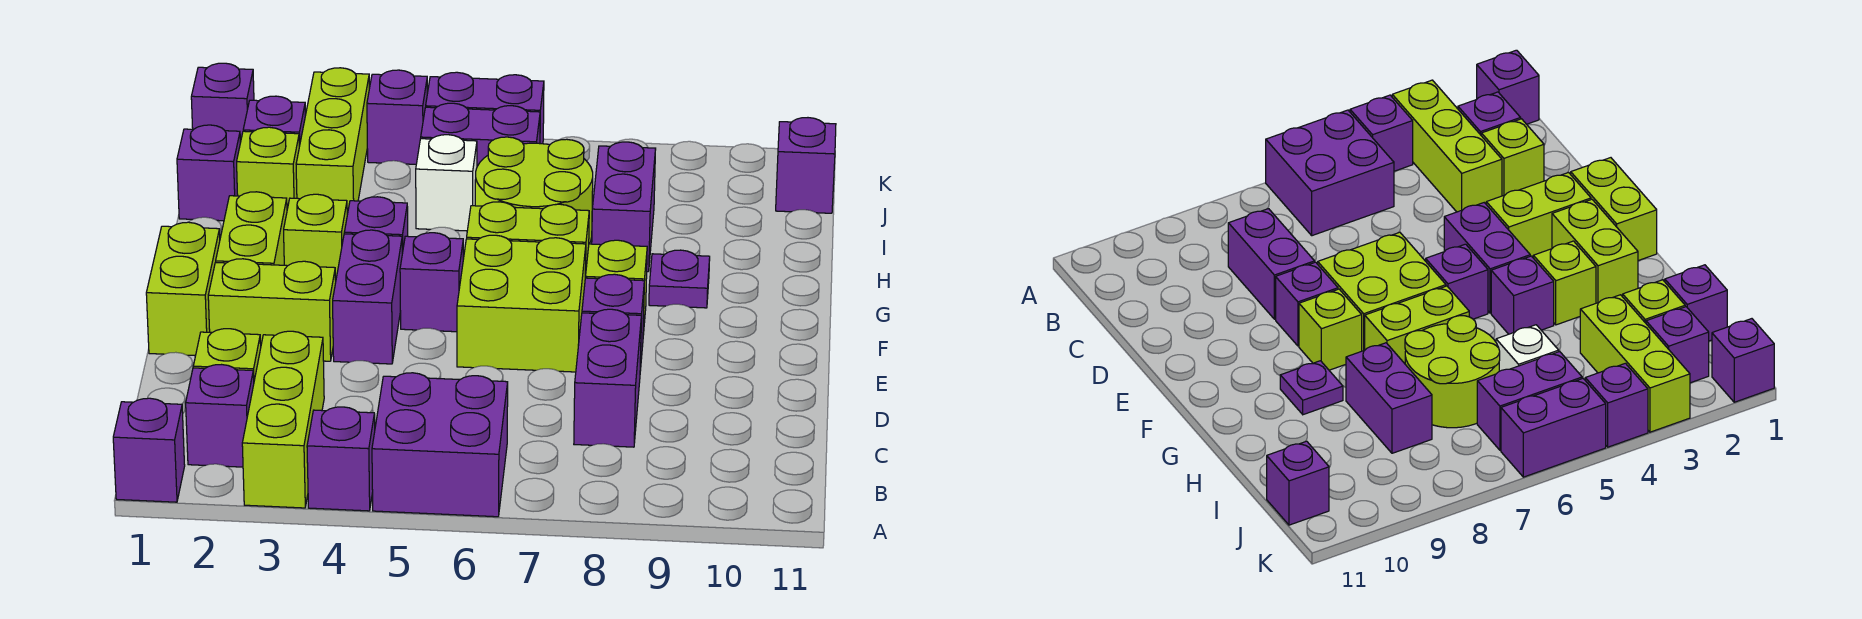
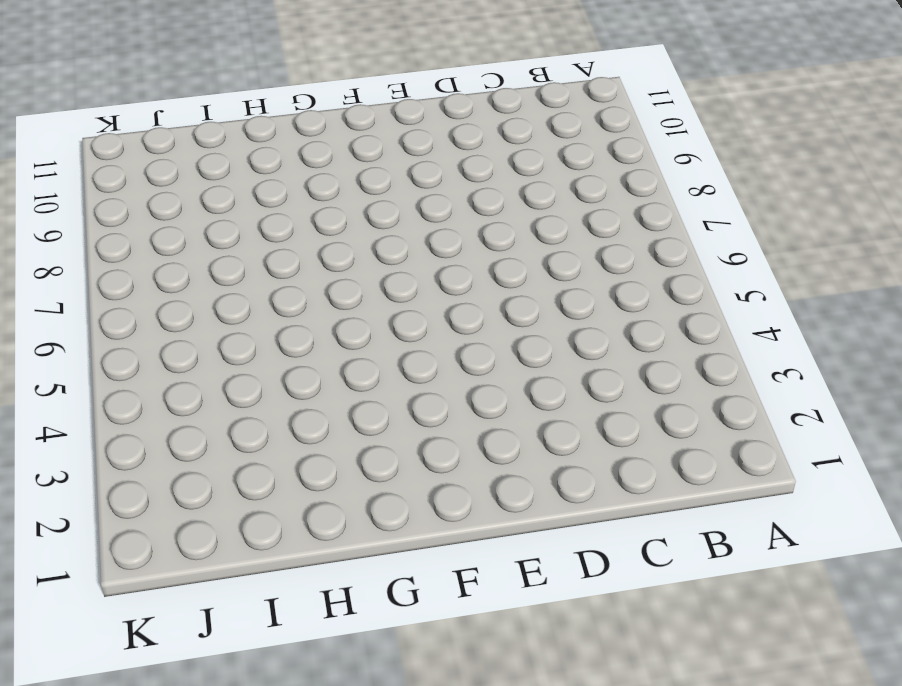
none -> purple 1x1 brick [113,398,185,502]
none -> lime 1x3 brick [242,331,324,508]
none -> purple 1x1 brick [307,407,375,511]
none -> purple 2x2 brick [372,373,508,517]

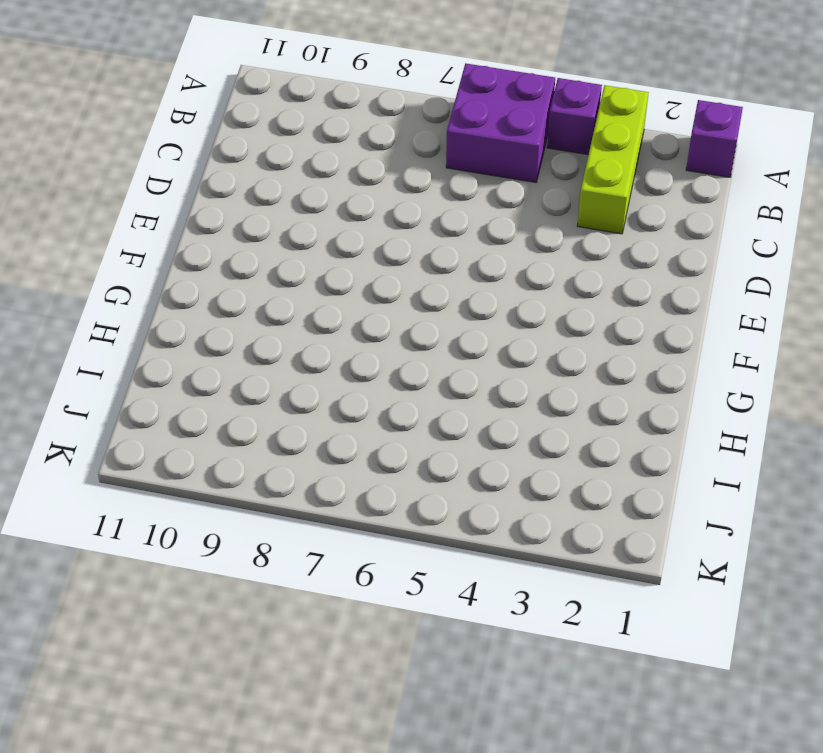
none -> purple 1x1 brick [186,365,254,467]
none -> lime 1x1 brick [193,329,261,380]
none -> purple 1x2 brick [574,309,641,447]
none -> lime 1x2 brick [146,222,220,356]

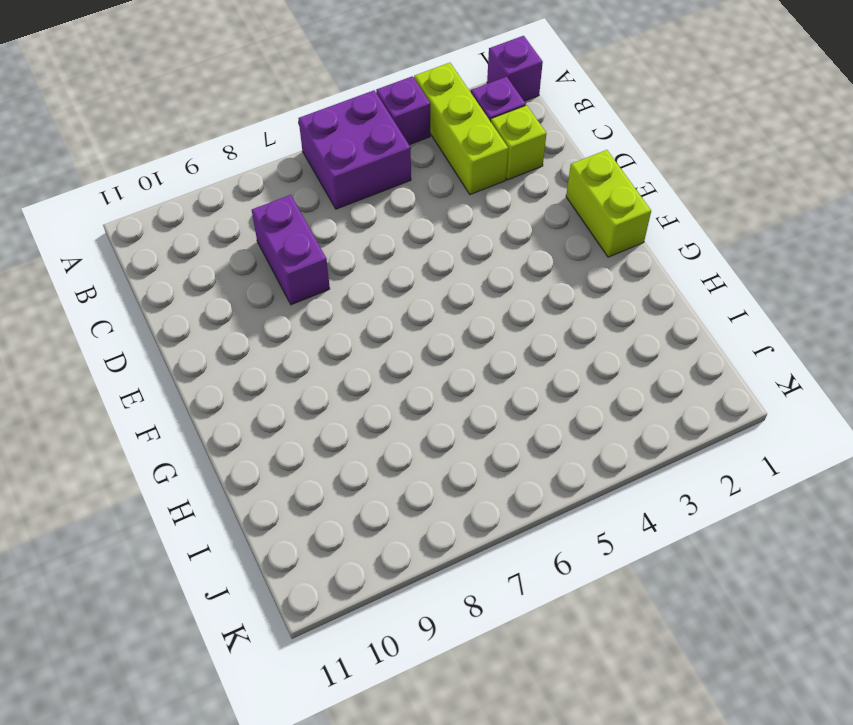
none -> lime 1x2 brick [208,259,336,361]
none -> purple 1x2 brick [333,230,402,364]
none -> lime 2x2 brick [457,235,586,372]
none -> purple 1x1 brick [582,274,644,371]

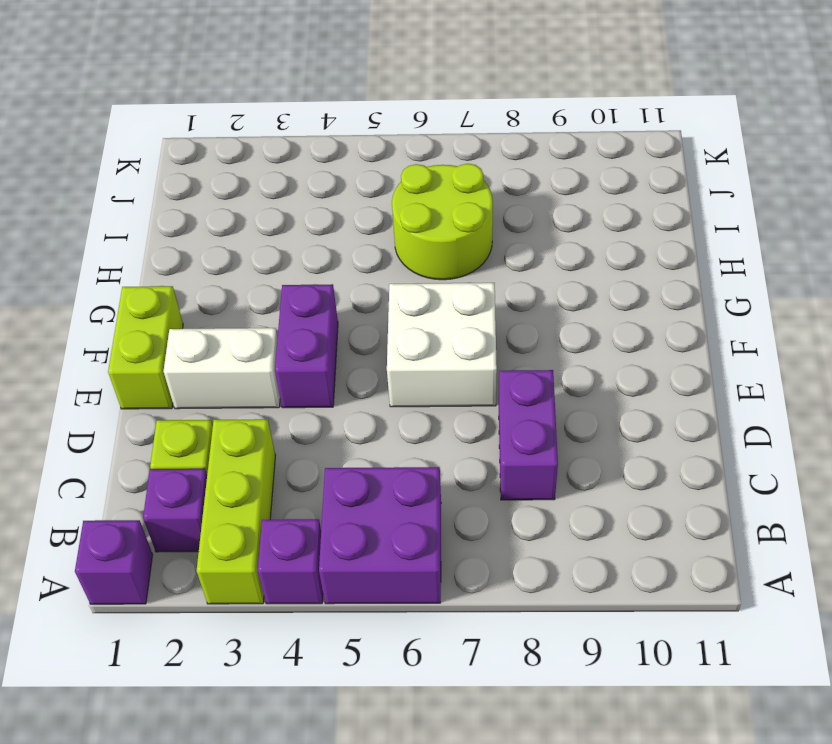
white 1x2 brick [164,328,280,409] -> lime 1x2 brick [208,259,336,361]
white 2x2 brick [387,283,497,407] -> lime 2x2 brick [457,235,586,372]
none -> purple 1x1 brick [582,274,644,371]
none -> lime 1x2 brick [216,192,287,265]
none -> purple 1x1 brick [400,233,463,332]
none -> lime 1x1 brick [586,240,647,335]

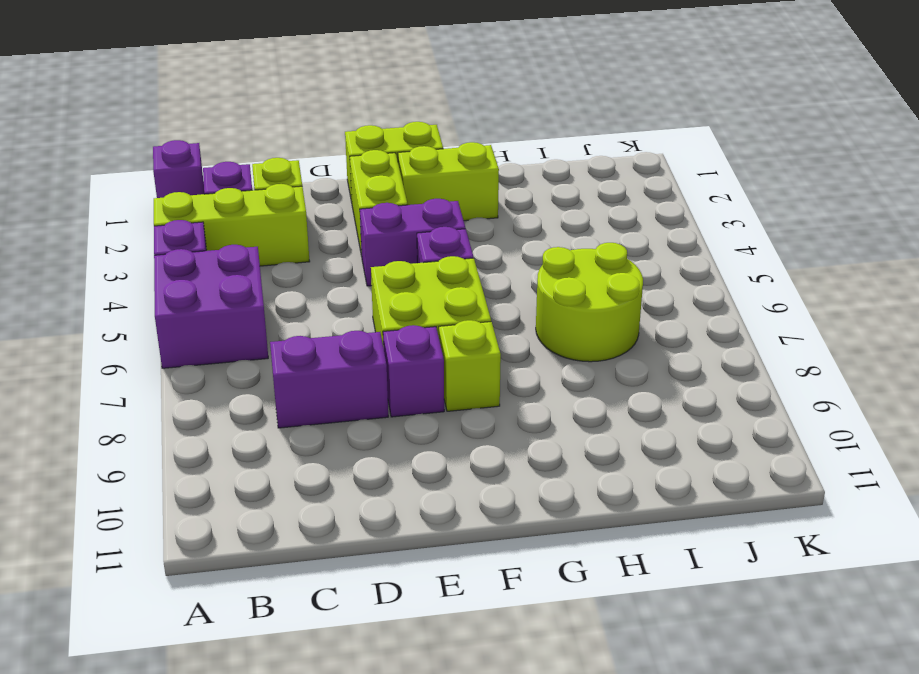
none -> lime 1x1 brick [284,194,347,280]
none -> purple 1x1 brick [344,197,408,253]
none -> lime 1x2 brick [467,202,589,278]
none -> purple 1x1 plate [649,250,710,308]

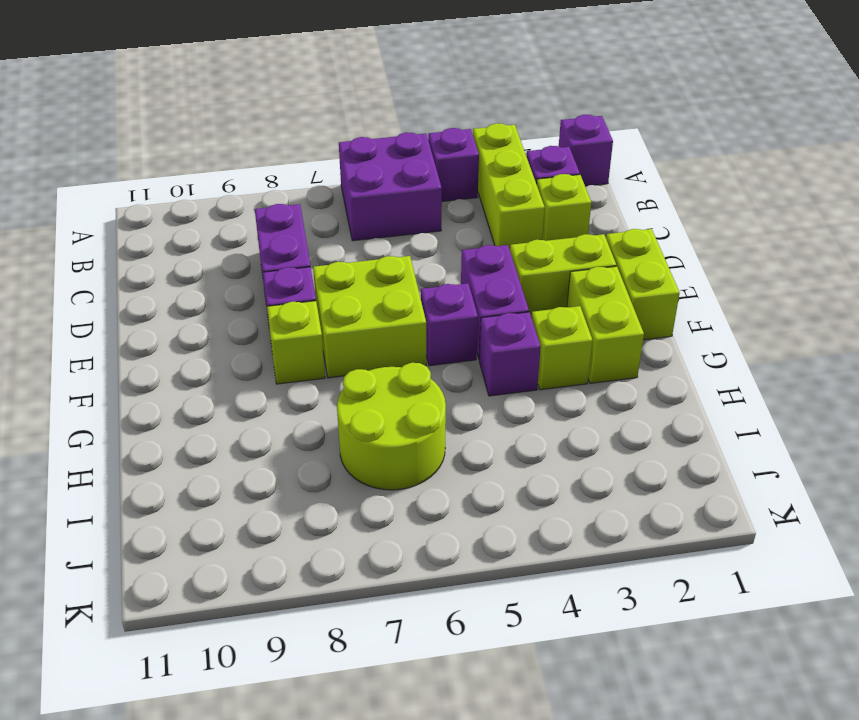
none -> lime 1x2 brick [467,202,589,278]
none -> purple 1x1 plate [649,250,710,308]
none -> purple 1x2 brick [592,142,656,272]
none -> purple 1x1 brick [177,125,240,221]

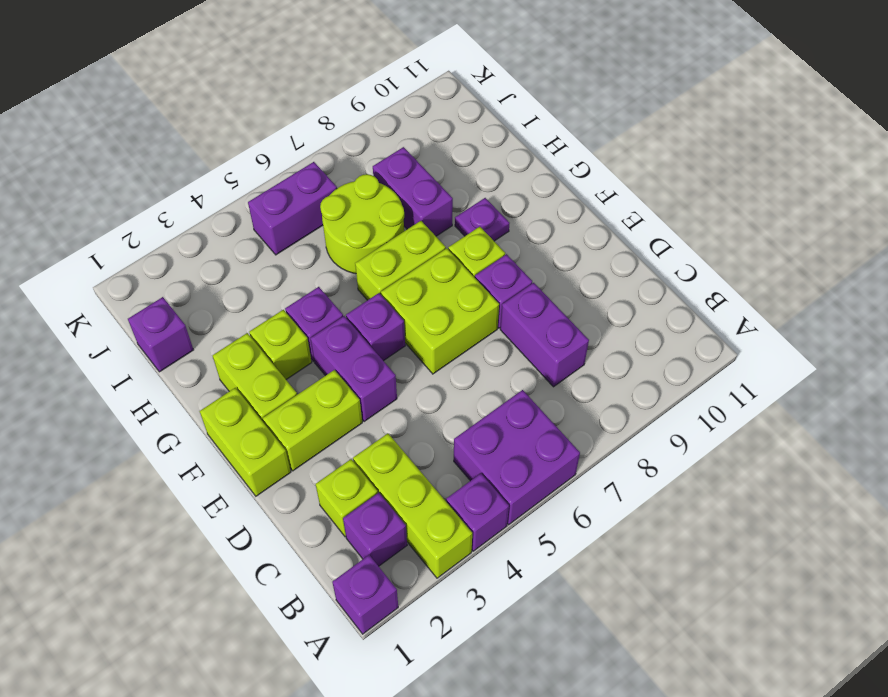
none -> lime 1x1 brick [237,127,299,209]
none -> lime 1x3 brick [296,68,369,214]
none -> white 1x1 brick [416,135,477,231]
none -> purple 1x1 brick [243,96,305,146]

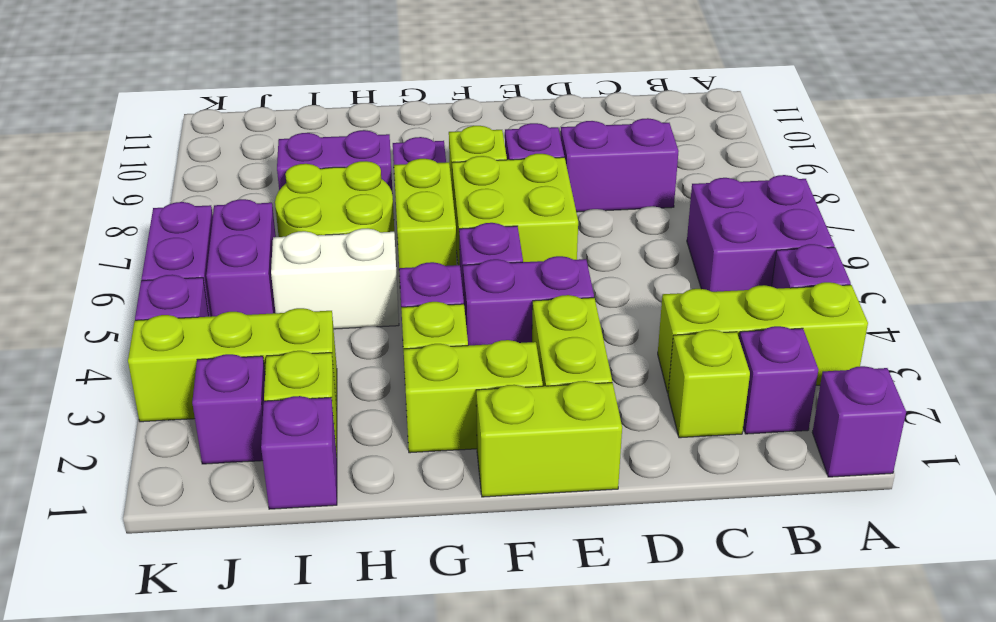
white 1x2 brick [271,229,399,329] -> white 1x1 brick [416,135,477,231]
none -> purple 1x1 brick [776,118,836,213]
none -> purple 1x1 brick [191,63,254,143]

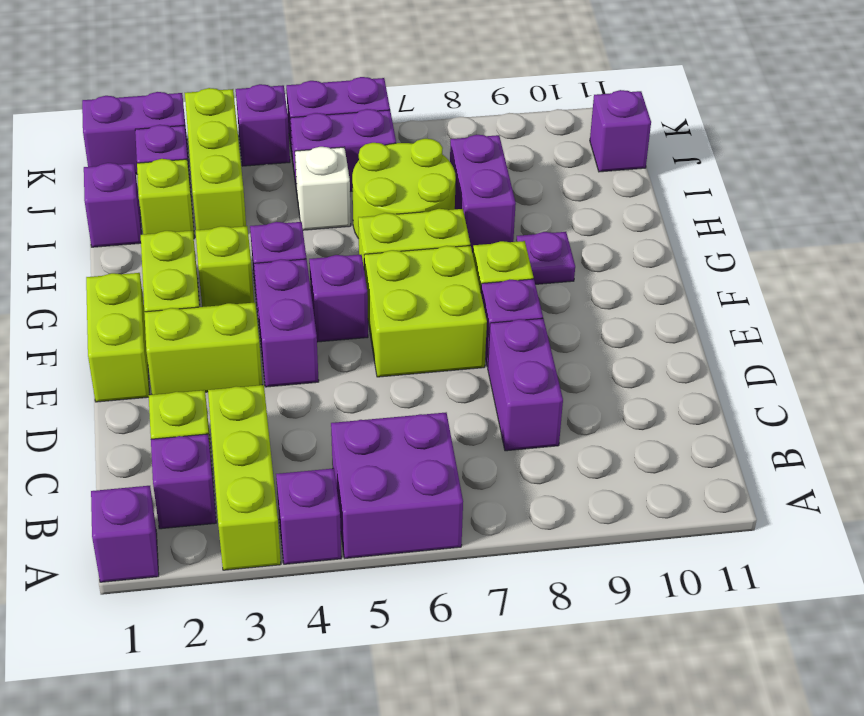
purple 1x2 brick [82,92,189,174] -> purple 1x1 brick [191,63,254,143]

